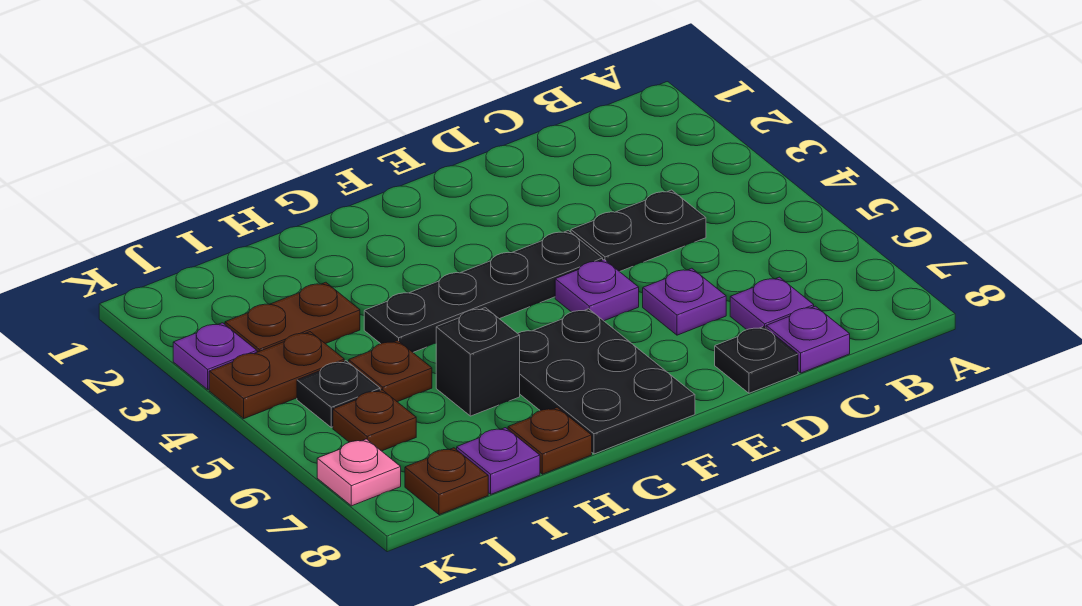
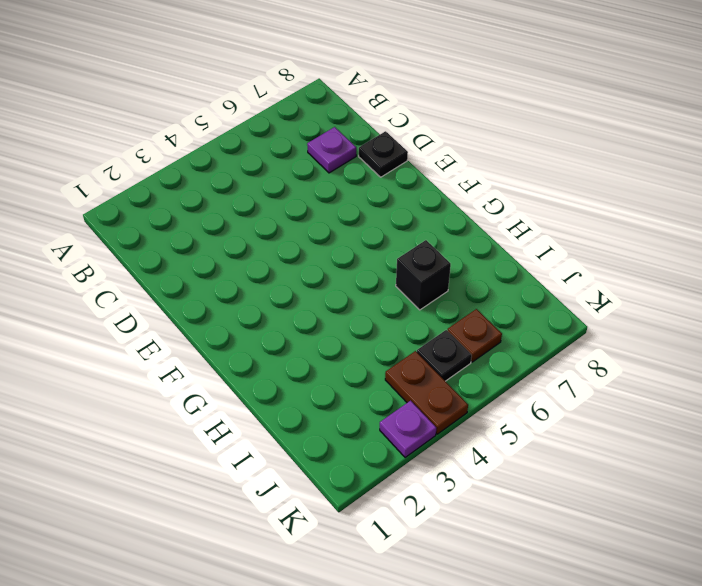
none -> black 1x2 plate [571,190,706,272]
none -> purple 1x1 plate [766,306,850,373]
none -> purple 1x1 plate [643,268,726,335]

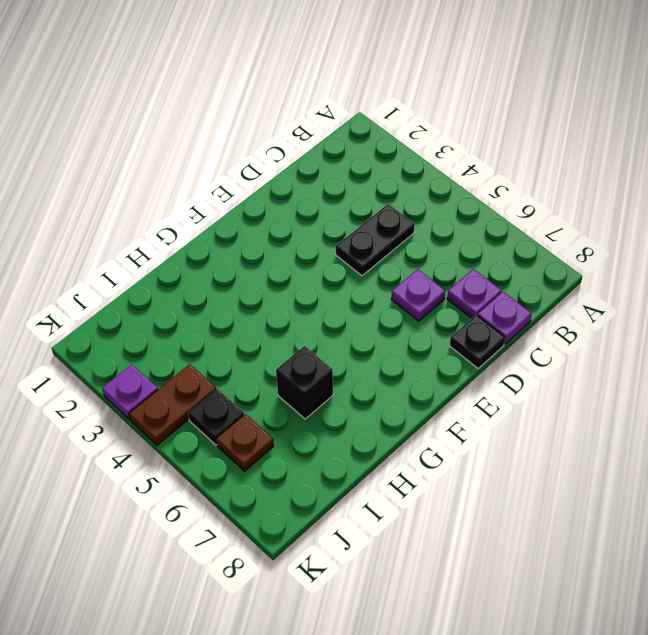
none -> black 1x4 plate [364,231,603,352]
none -> purple 1x1 plate [555,260,639,321]
none -> black 2x3 plate [518,309,695,454]

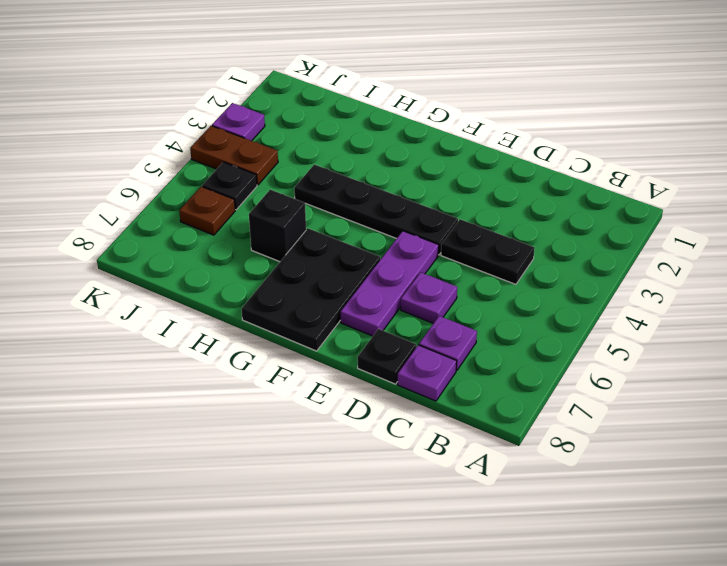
purple 1x3 plate [341,231,439,336] -> purple 1x1 plate [555,260,639,321]
none -> brown 1x1 plate [508,407,592,474]
none -> brown 1x2 plate [225,282,360,352]
none -> brown 1x1 plate [349,340,432,402]

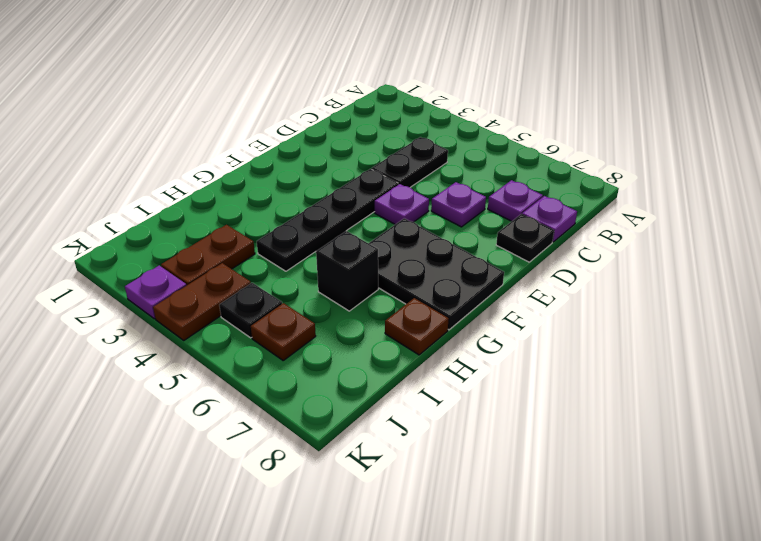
none -> brown 1x1 plate [349,340,432,402]
none -> purple 1x1 plate [457,428,540,494]
none -> brown 1x1 plate [405,448,488,515]

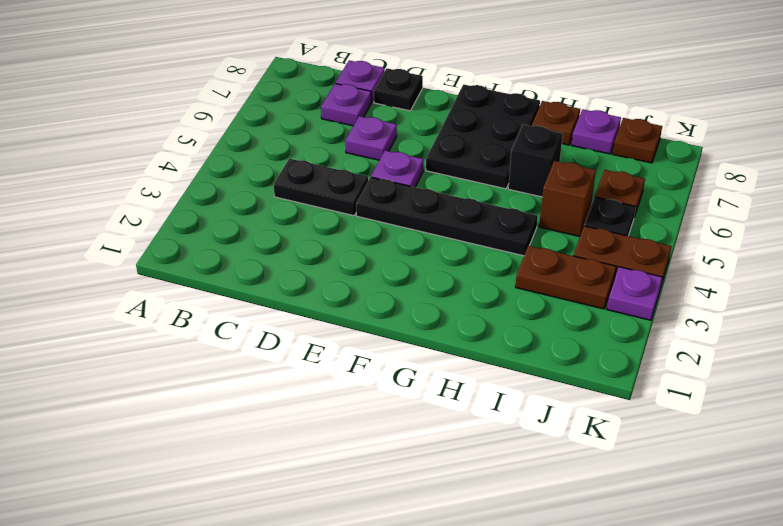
brown 1x1 brick [539,161,596,236] -> brown 1x1 plate [349,340,432,402]
none -> pink 1x1 plate [317,439,401,506]

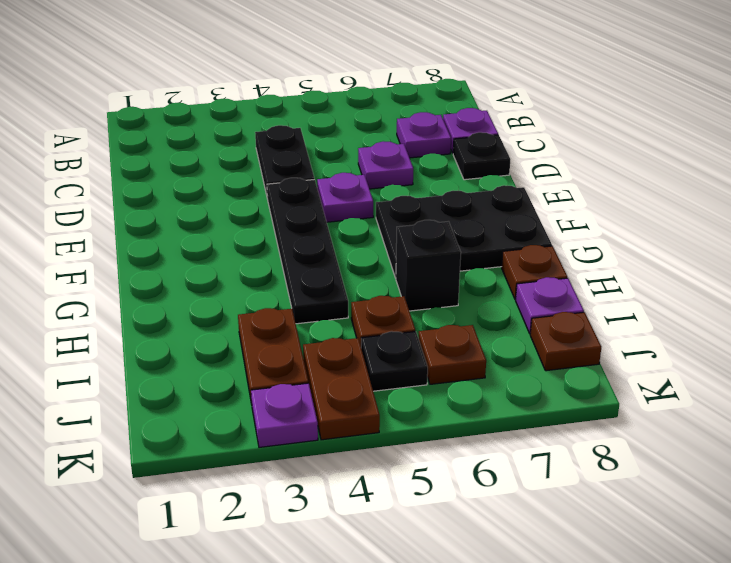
none -> pink 1x1 plate [317,439,401,506]

